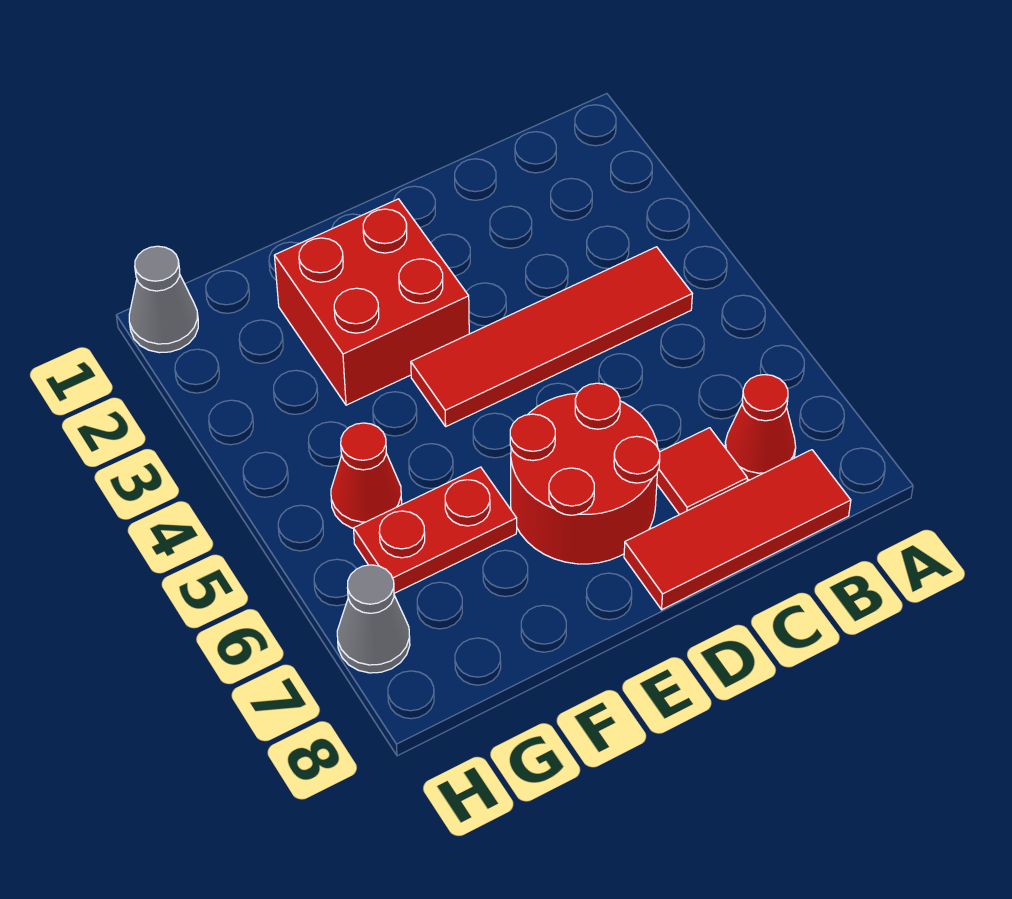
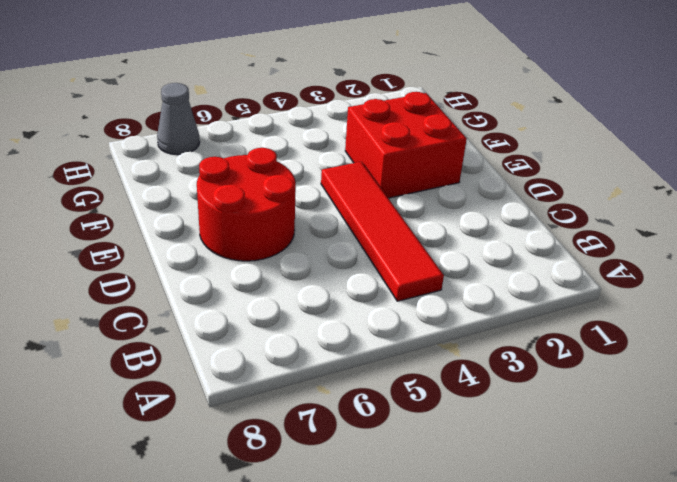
none -> red 1x1 cone [725,375,796,480]
none -> red 1x3 tile [624,450,851,610]

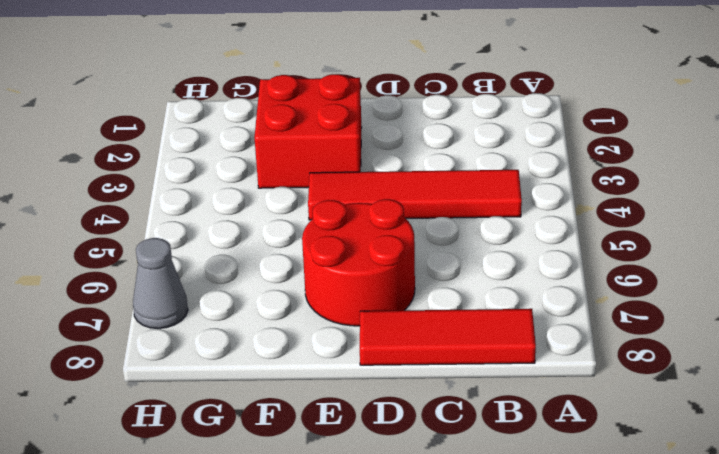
none -> red 1x1 cone [725,375,796,480]
none -> red 1x1 tile [657,428,747,515]

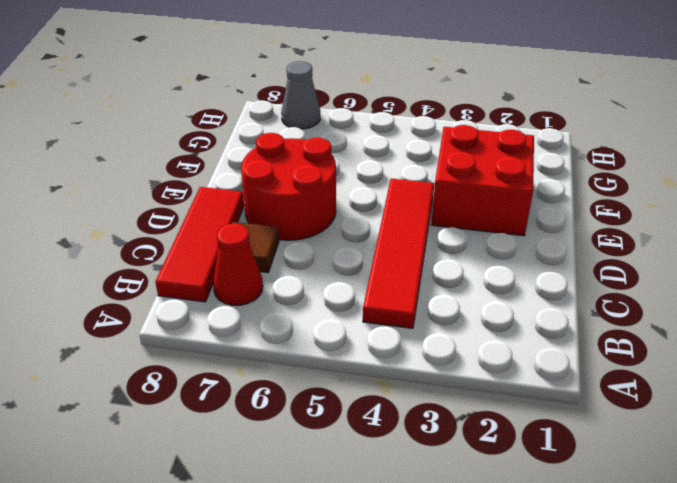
brown 1x1 tile [232,222,279,273] -> red 1x1 tile [657,428,747,515]
none -> red 1x2 plate [353,467,517,593]
none -> red 1x1 cone [331,423,402,528]

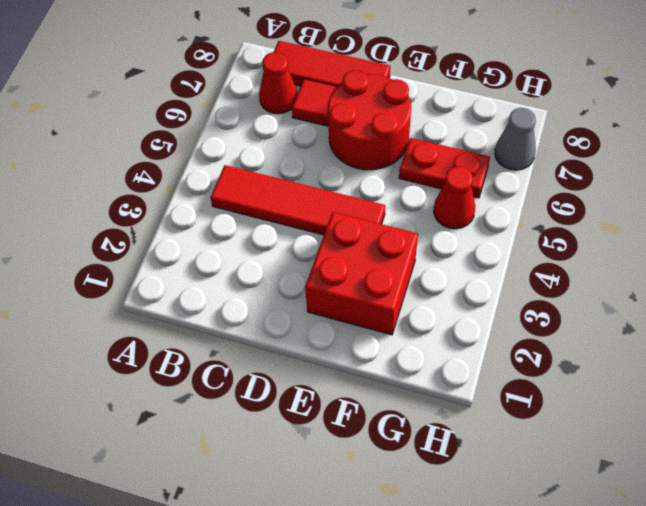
none -> grey 1x1 cone [129,246,198,353]

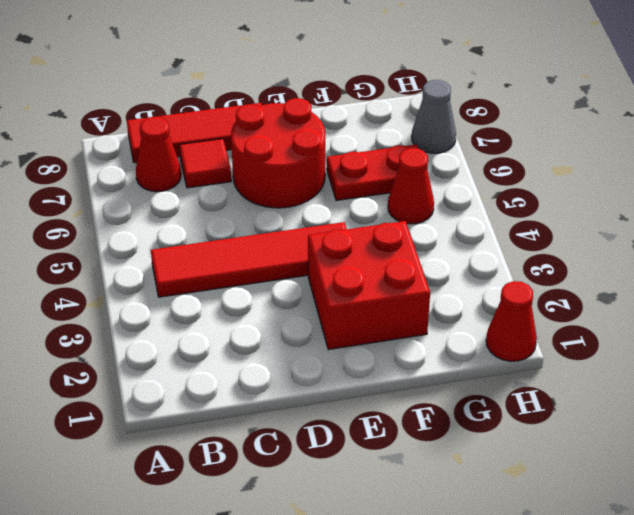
red 1x1 cone [486,281,537,361] -> grey 1x1 cone [129,246,198,353]

